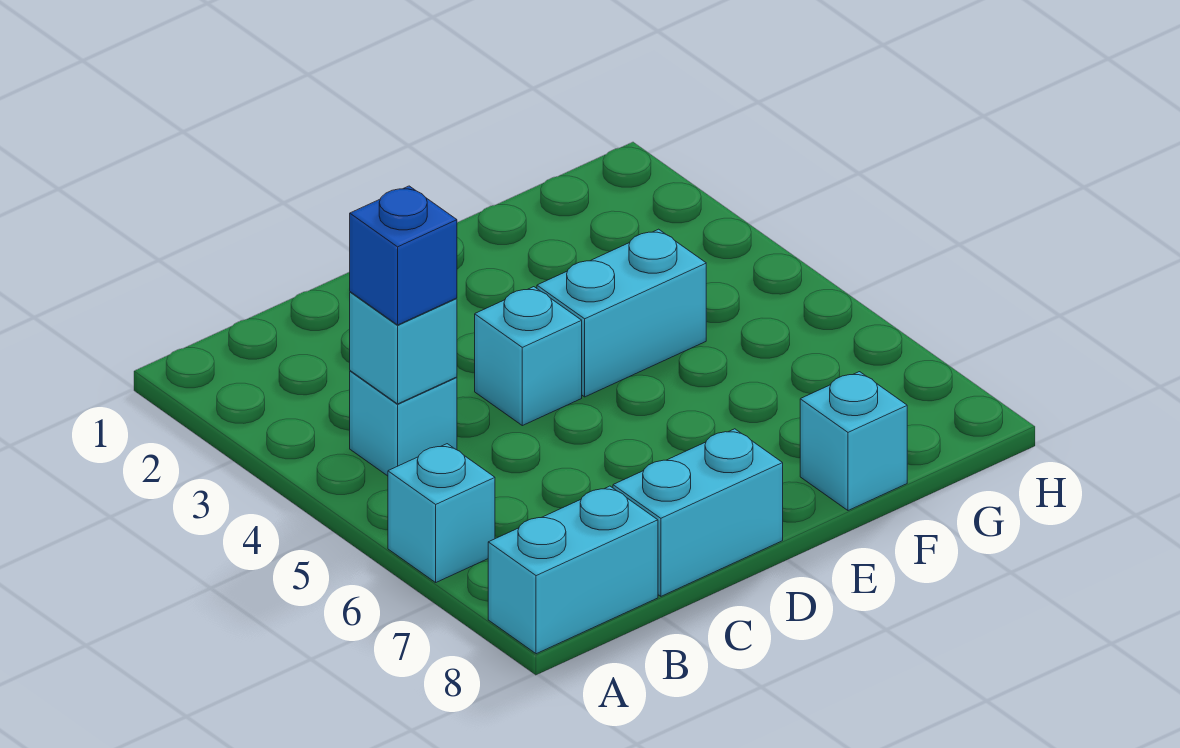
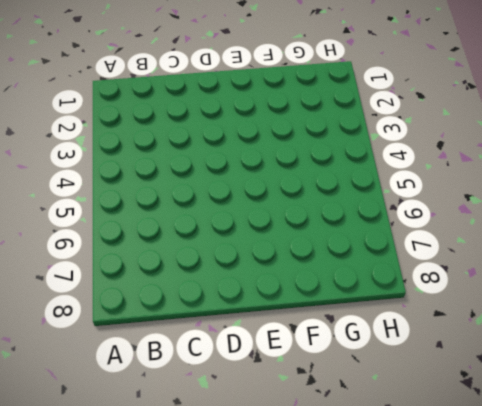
none -> cyan 1x1 brick [388,444,495,582]
none -> cyan 1x2 brick [488,486,658,654]

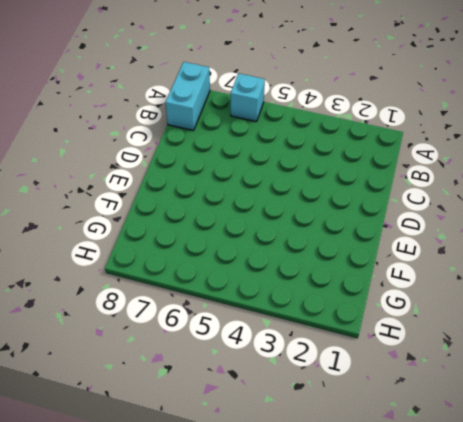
none -> cyan 1x1 brick [350,371,457,476]
none -> cyan 1x2 brick [613,429,783,596]

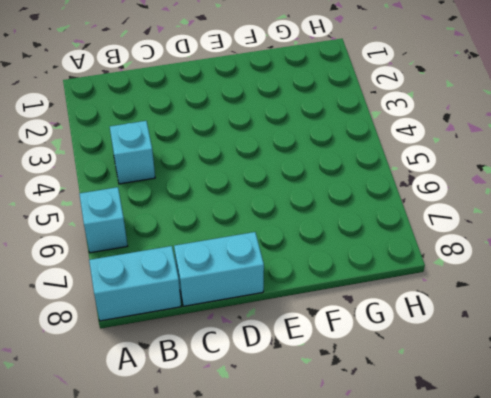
none -> cyan 1x1 brick [475,287,582,426]
none -> cyan 1x2 brick [537,229,706,397]

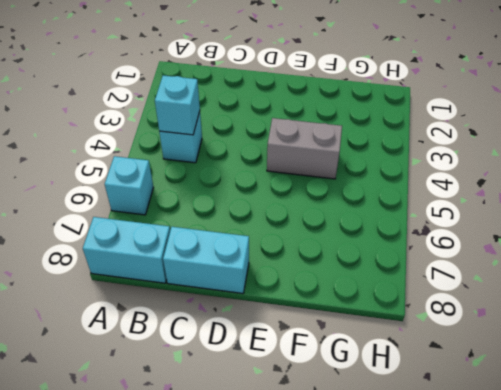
grey 1x2 brick [267,118,342,179] -> cyan 1x2 brick [537,229,706,397]
none -> cyan 1x1 brick [475,287,582,426]
none -> cyan 1x1 brick [800,372,907,511]

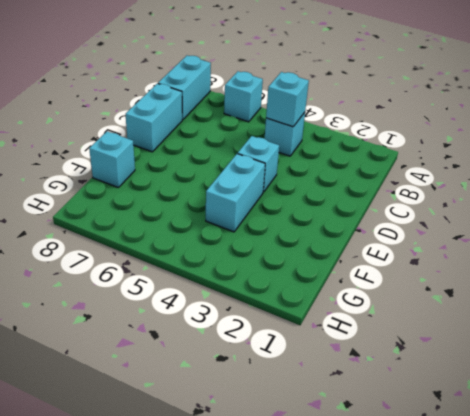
none -> blue 1x1 brick [350,186,457,325]

